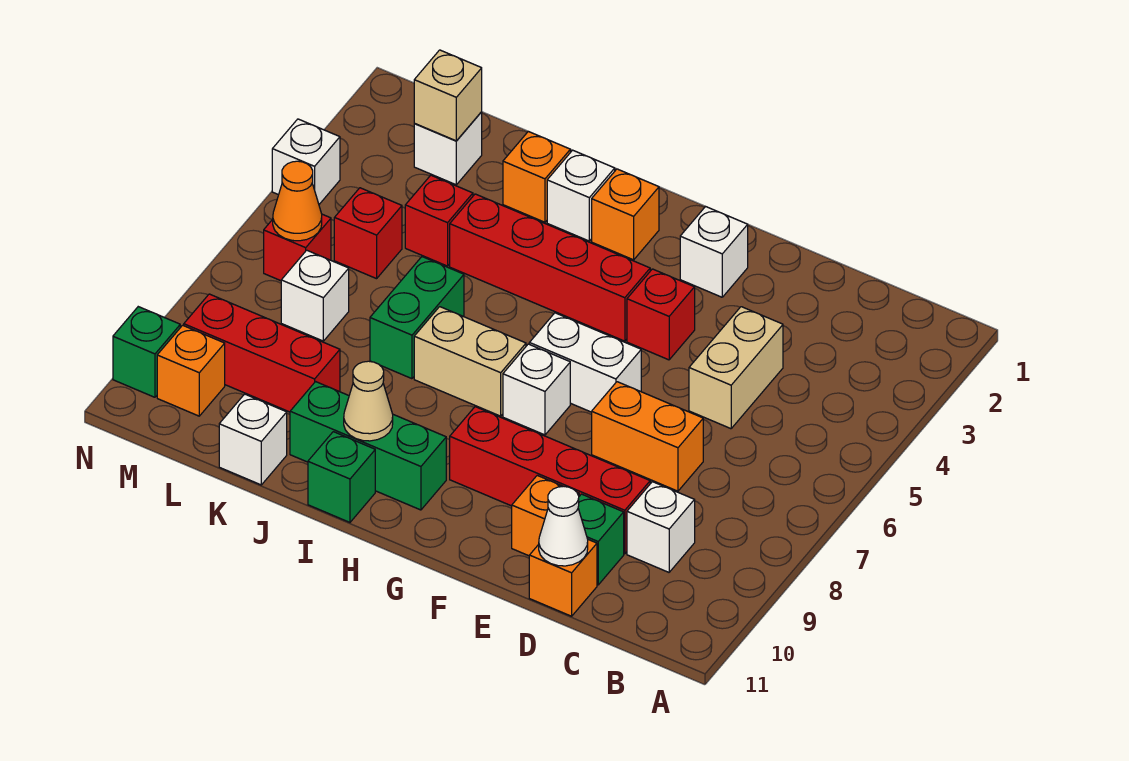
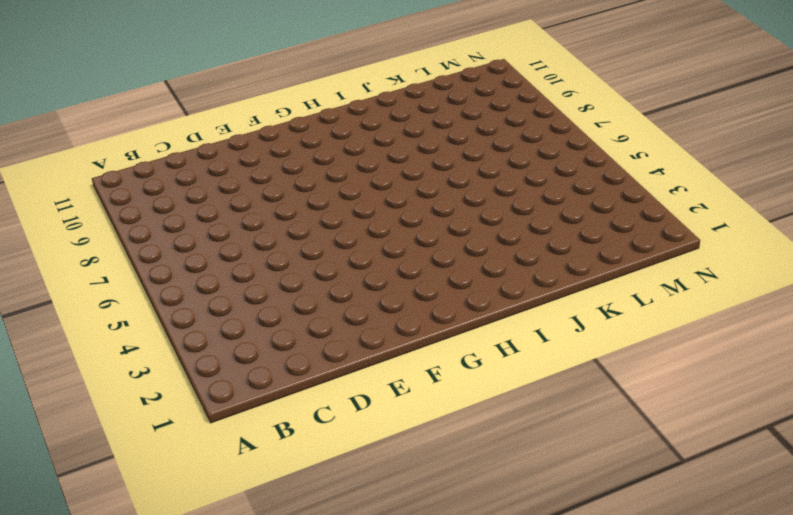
none -> white 1x1 brick [627,482,695,572]
none -> tan 1x2 brick [689,307,783,429]
none -> orange 1x2 brick [592,382,703,491]
none -> red 1x4 brick [450,407,650,554]

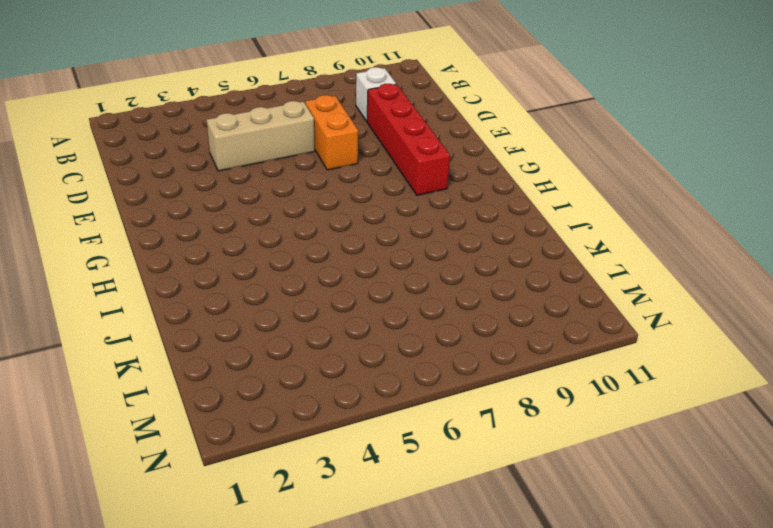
tan 1x3 brick [207,101,315,171] -> tan 1x2 brick [689,307,783,429]
none -> green 1x1 brick [578,494,624,585]
none -> orange 1x1 brick [529,540,597,616]
none -> orange 1x1 brick [512,475,579,556]
none -> white 1x1 brick [680,206,748,297]

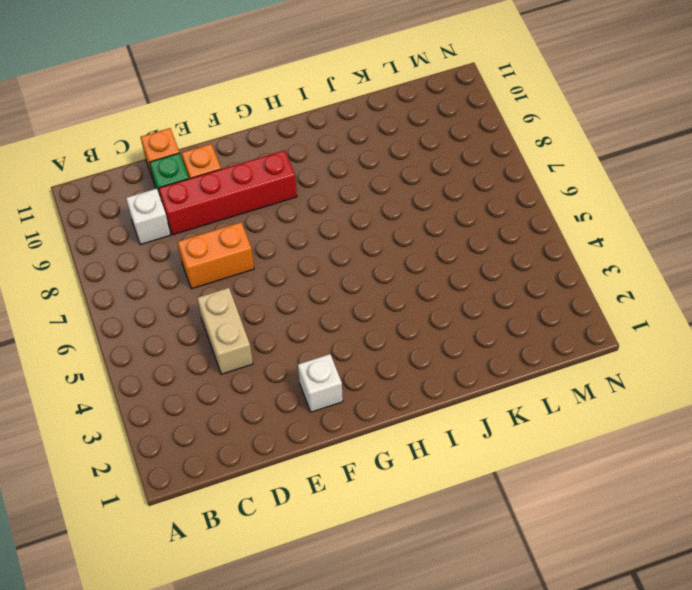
none -> red 1x1 brick [627,269,695,360]
none -> white 1x2 brick [529,313,641,412]
none -> red 1x4 brick [450,194,650,341]
none -> white 1x1 brick [503,344,570,435]

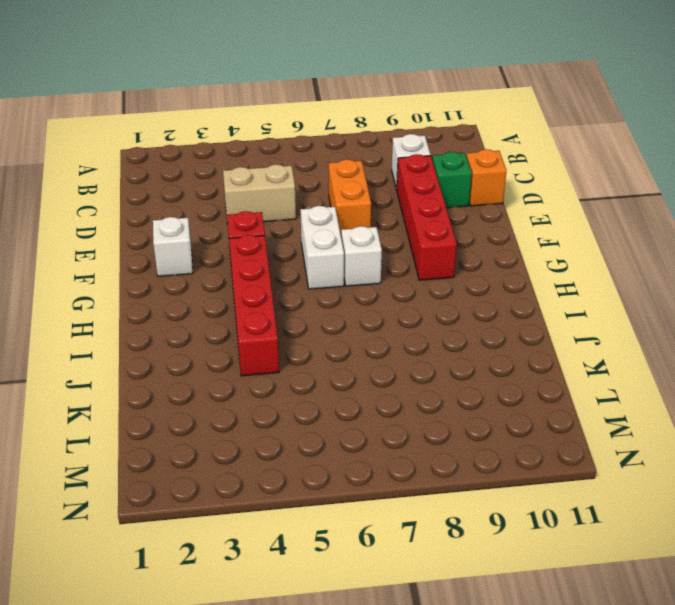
none -> orange 1x1 brick [512,475,579,556]
none -> orange 1x1 brick [592,169,659,260]
none -> tan 1x2 brick [414,307,526,416]
none -> green 1x3 brick [290,382,446,510]

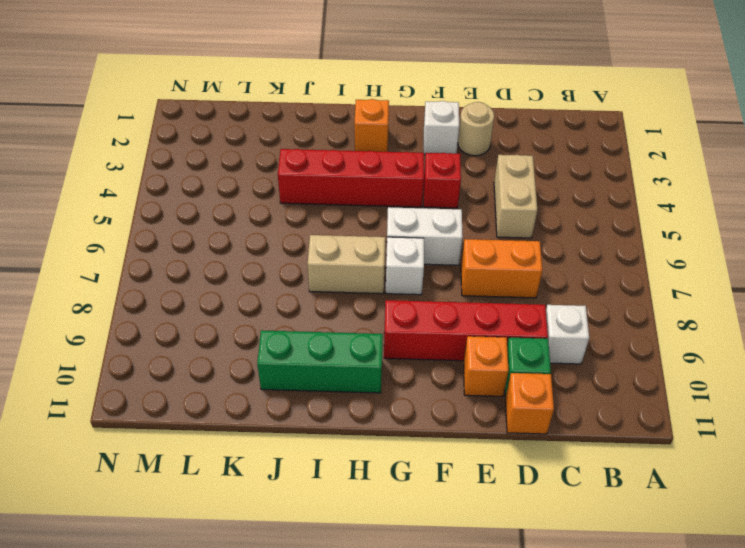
tan 1x1 round brick [458,102,494,156] -> none
none -> white 1x1 brick [547,150,615,241]
none -> green 1x1 brick [308,432,375,522]
none -> orange 1x1 brick [503,131,570,222]
none -> green 1x2 brick [370,257,464,379]

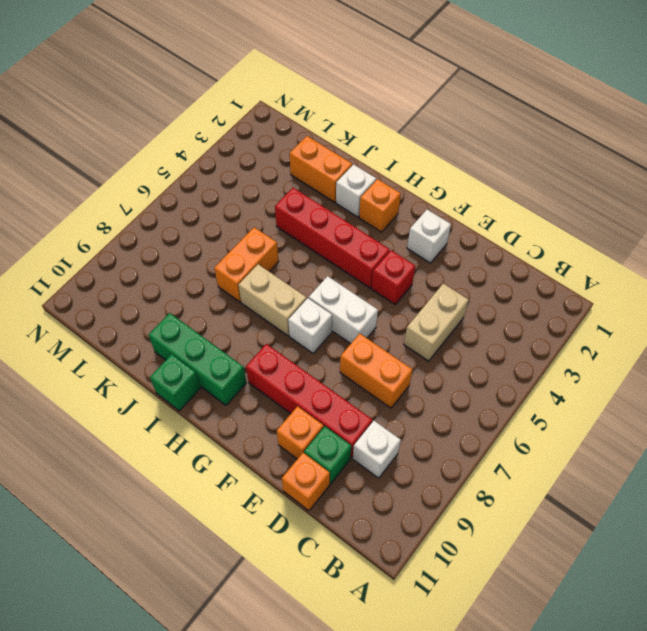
orange 1x2 brick [289,136,352,202] -> orange 1x1 brick [503,131,570,222]
orange 1x2 brick [214,227,279,302] -> green 1x2 brick [370,257,464,379]
none -> red 1x1 brick [405,175,473,266]
none -> red 1x3 brick [184,294,340,412]
none -> white 1x1 brick [219,394,287,485]
none -> white 1x1 brick [414,112,482,185]

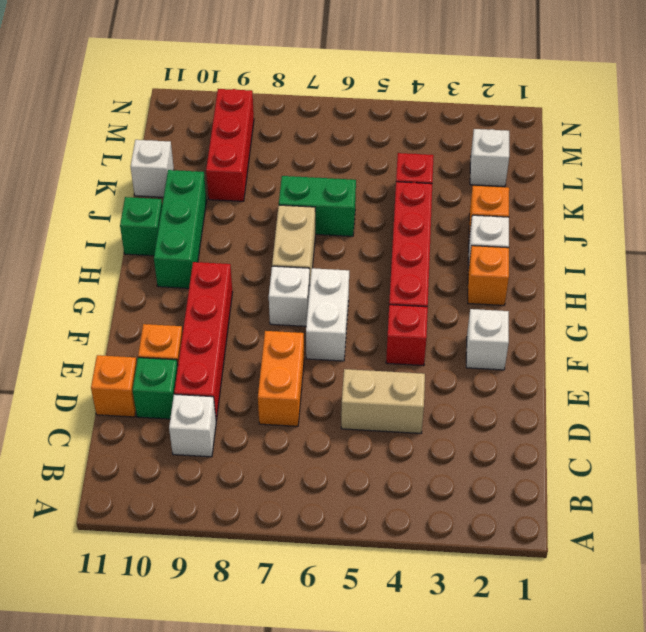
none -> red 1x1 brick [334,188,402,279]
none -> white 1x1 brick [281,250,349,341]
none -> red 1x1 brick [264,214,331,281]
none -> orange 1x1 brick [157,325,225,416]

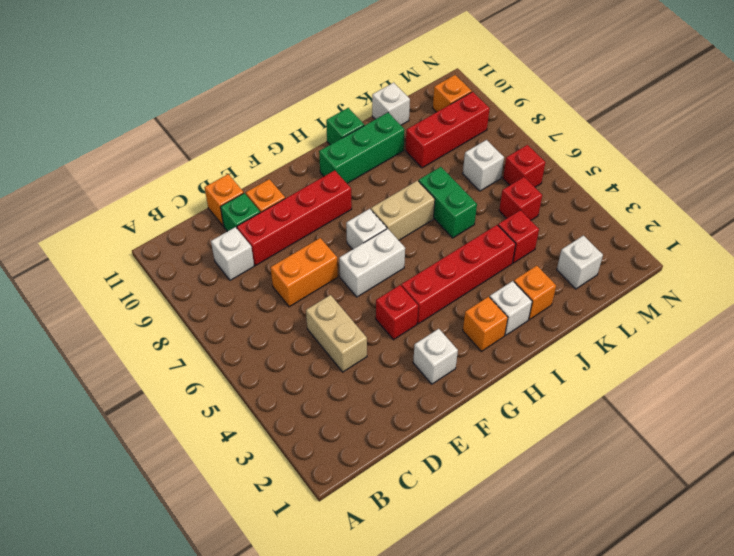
none -> white 1x1 brick [272,119,340,204]
none -> green 1x1 brick [113,307,180,397]
none -> white 1x1 cone [539,486,588,566]
none -> tan 1x1 cone [344,361,393,441]

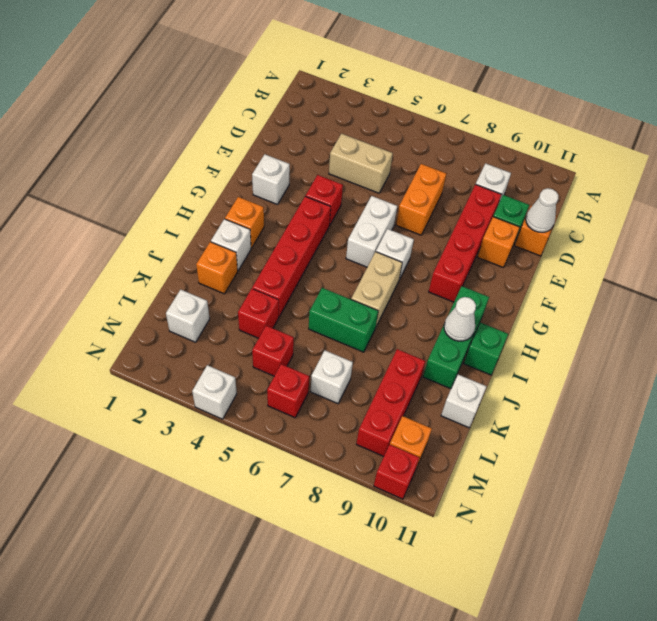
white 1x1 cone [444,297,476,341] -> tan 1x1 cone [344,361,393,441]
red 1x1 brick [374,444,419,499] -> green 1x1 brick [113,307,180,397]
none -> tan 1x1 brick [414,50,482,141]
none -> orange 1x1 cone [273,161,322,241]

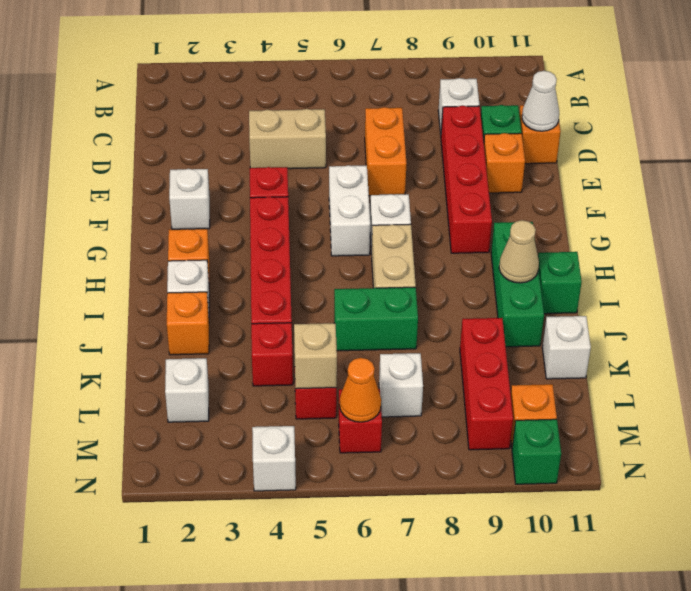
tan 1x1 brick [294,323,337,389] -> tan 1x1 brick moved to [414,50,482,141]

